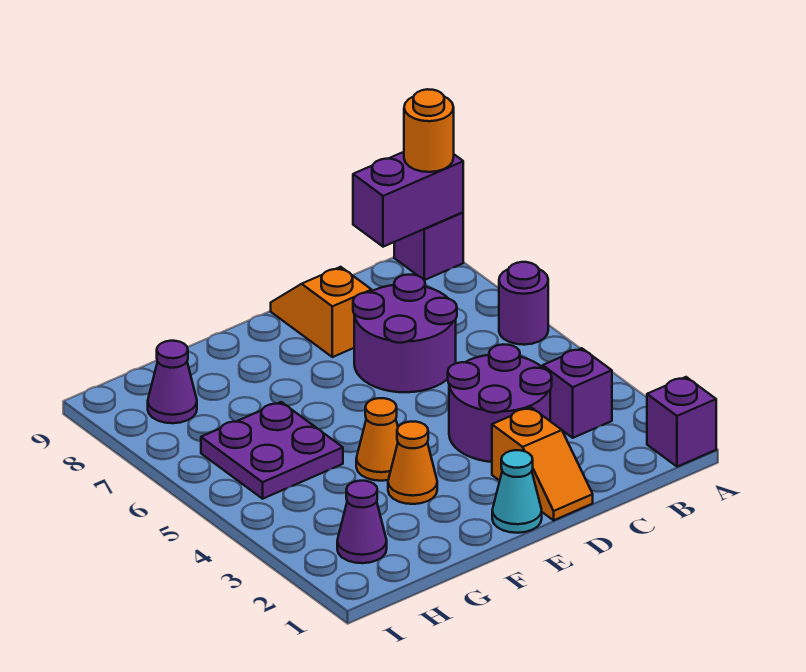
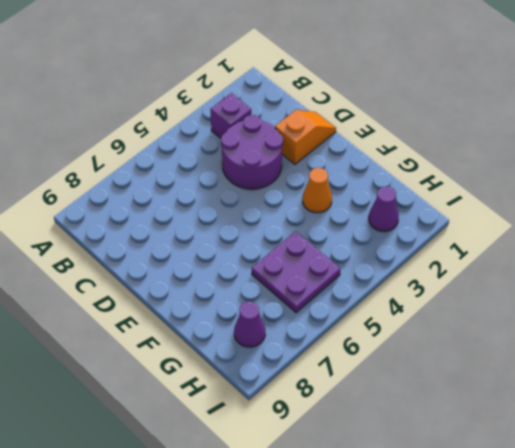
none -> purple 1x1 brick [647,377,716,467]
none -> purple 1x1 round brick [499,262,548,345]
none -> purple 1x1 brick [394,212,463,280]

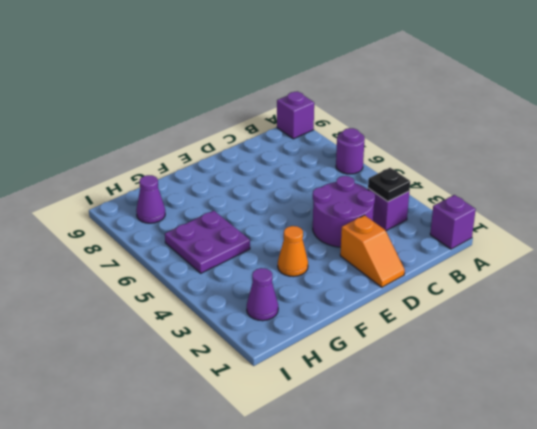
black 1x1 plate [368,168,410,202] -> none
none -> purple 2x2 round brick [353,275,457,392]
none -> orange 1x2 slope [271,267,372,357]
none -> cyan 1x1 cone [492,450,542,533]

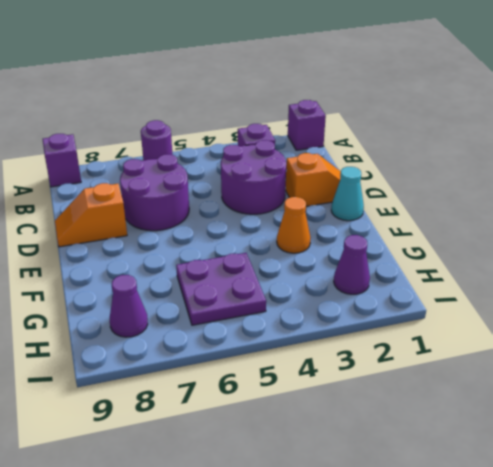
none -> orange 1x1 cone [356,398,398,481]
none -> purple 1x2 brick [353,152,463,247]
none -> orange 1x1 round brick [404,89,454,172]

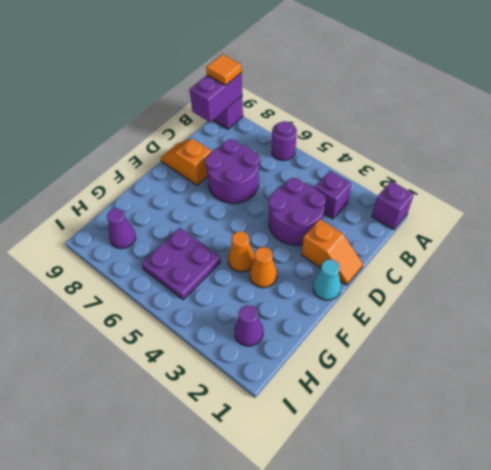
orange 1x1 tile [206,54,242,85] -> orange 1x1 round brick [404,89,454,172]

